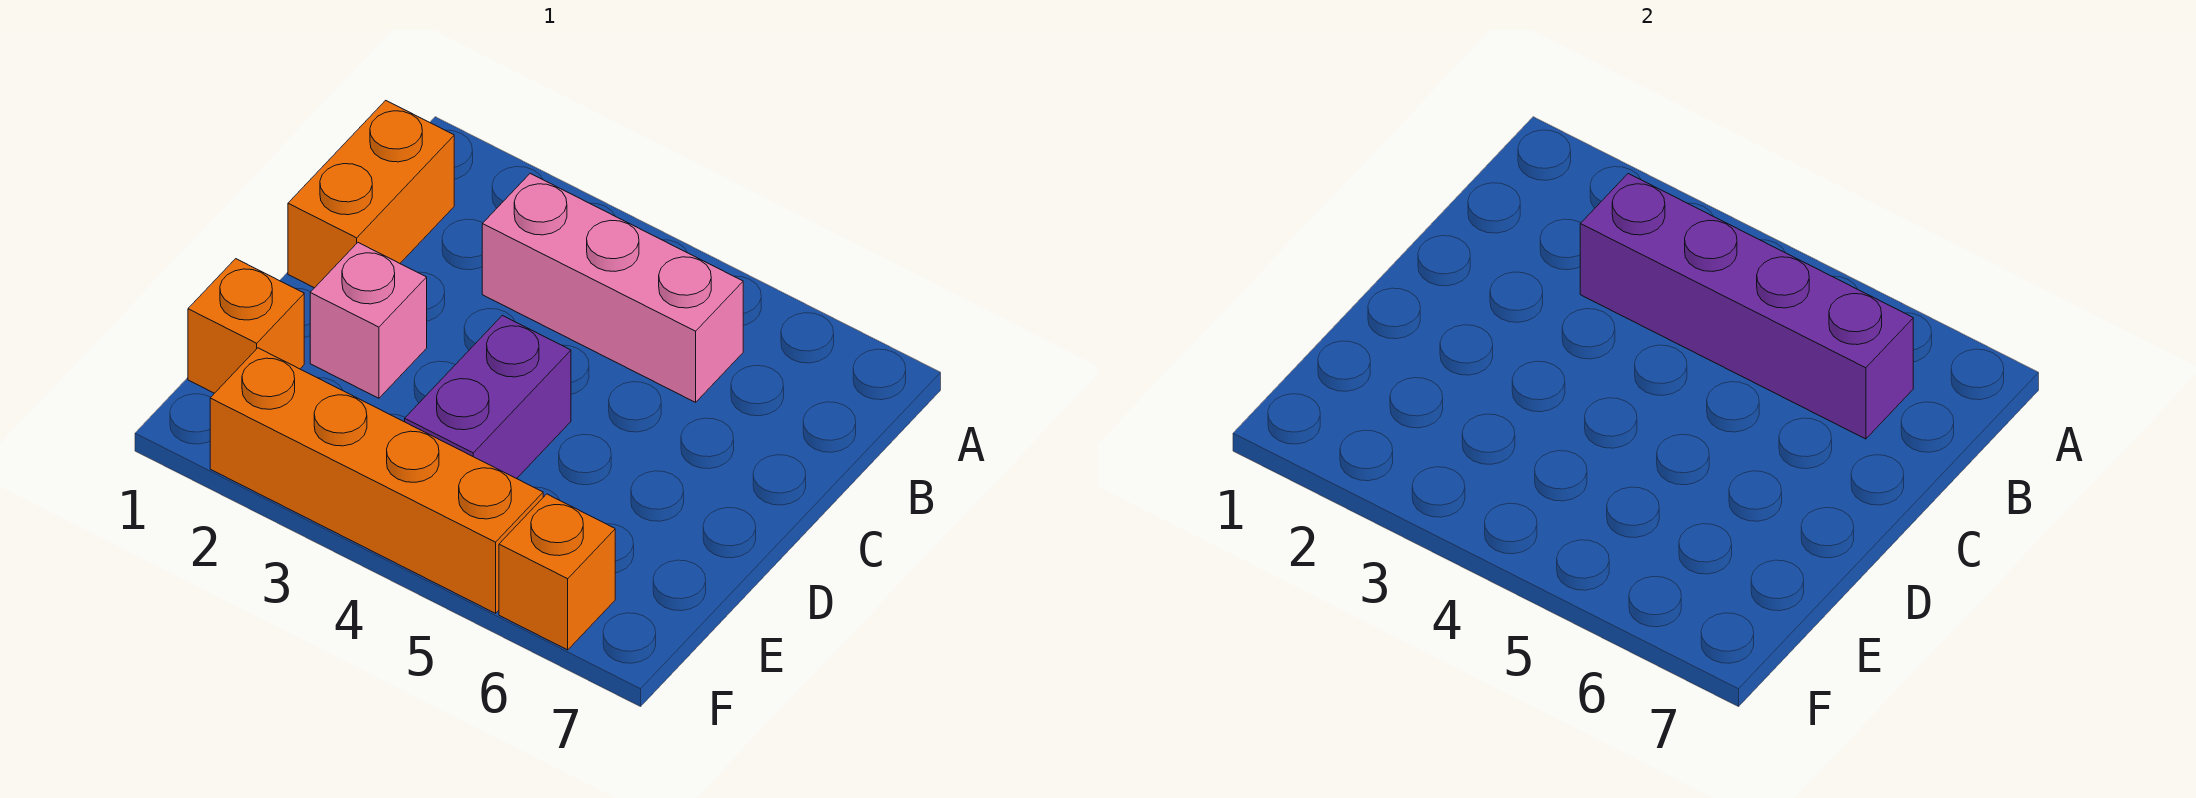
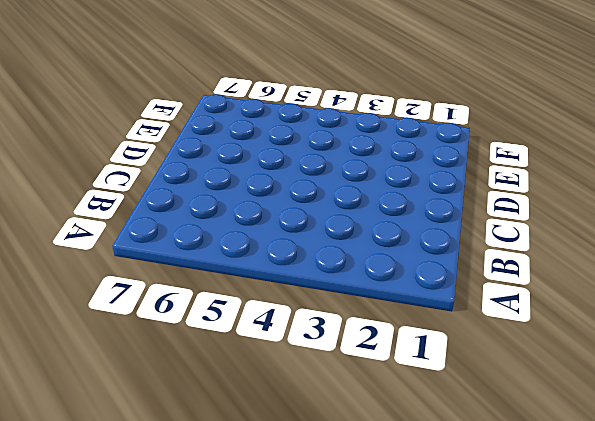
none -> orange 1x2 brick [288,100,454,288]
none -> pink 1x3 brick [482,174,743,402]

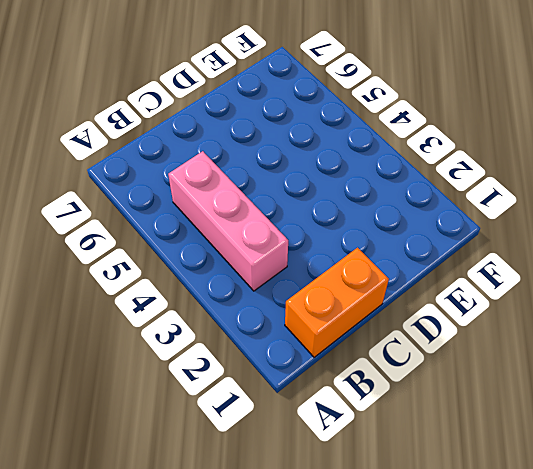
none -> pink 1x1 brick [310,243,427,398]
none -> purple 1x2 brick [405,315,571,479]

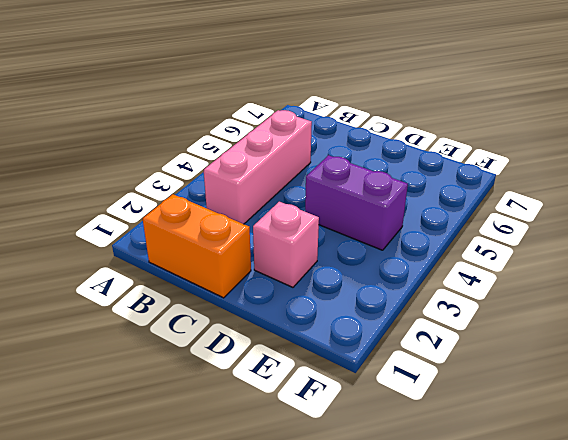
none -> orange 1x1 brick [188,259,304,393]
none -> orange 1x4 brick [210,348,543,613]

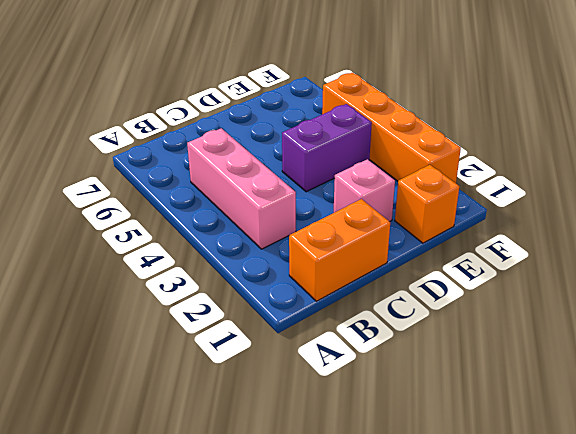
none -> orange 1x1 brick [499,494,615,650]
none -> purple 1x4 brick [1580,174,1913,439]

